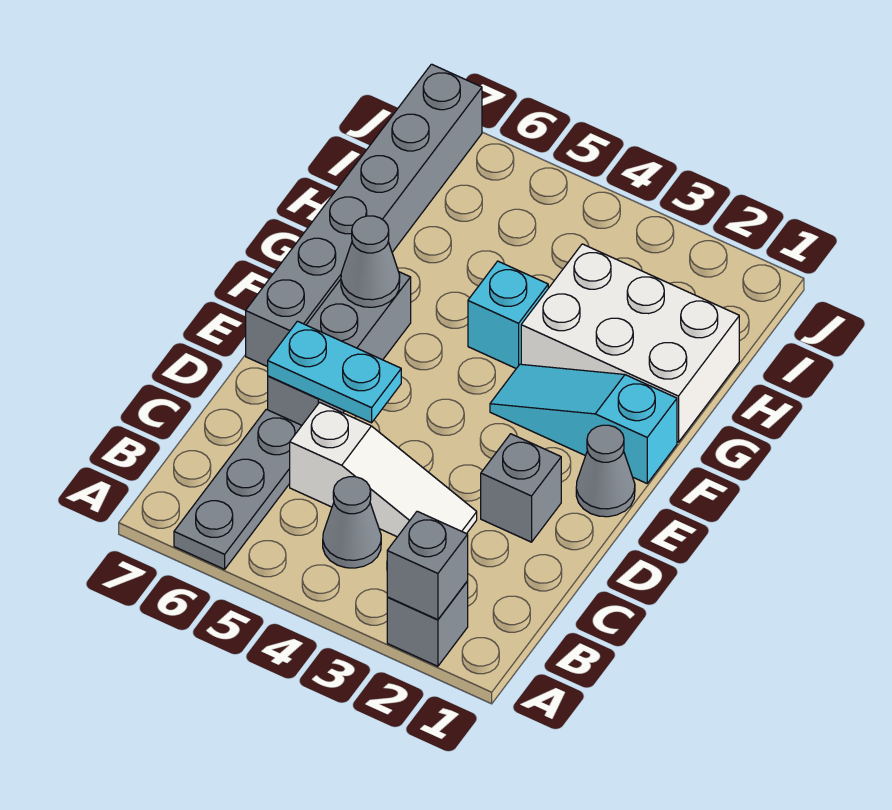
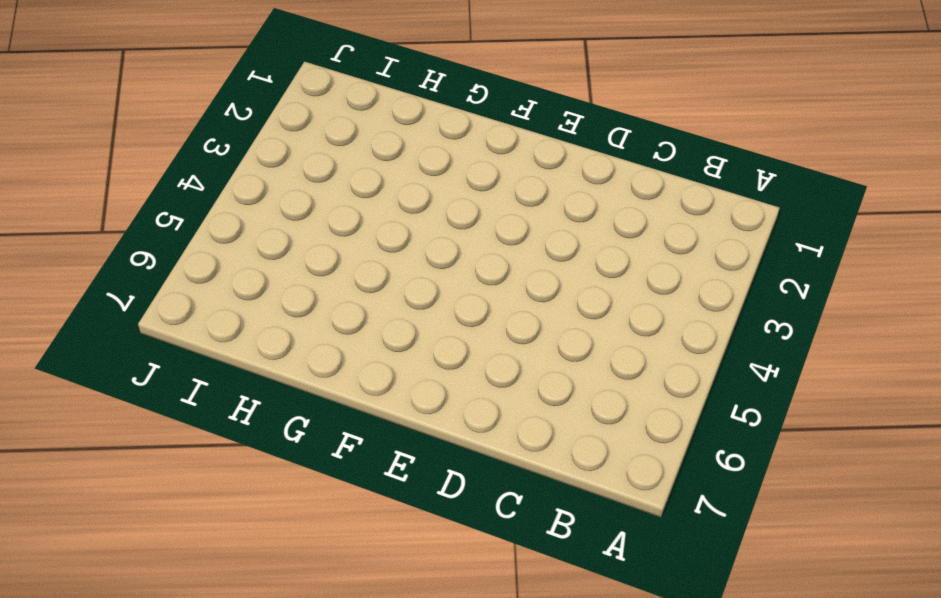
none -> grey 1x1 brick [387,581,468,666]
none -> grey 1x3 plate [174,409,302,569]
none -> grey 1x1 cone [323,477,381,568]

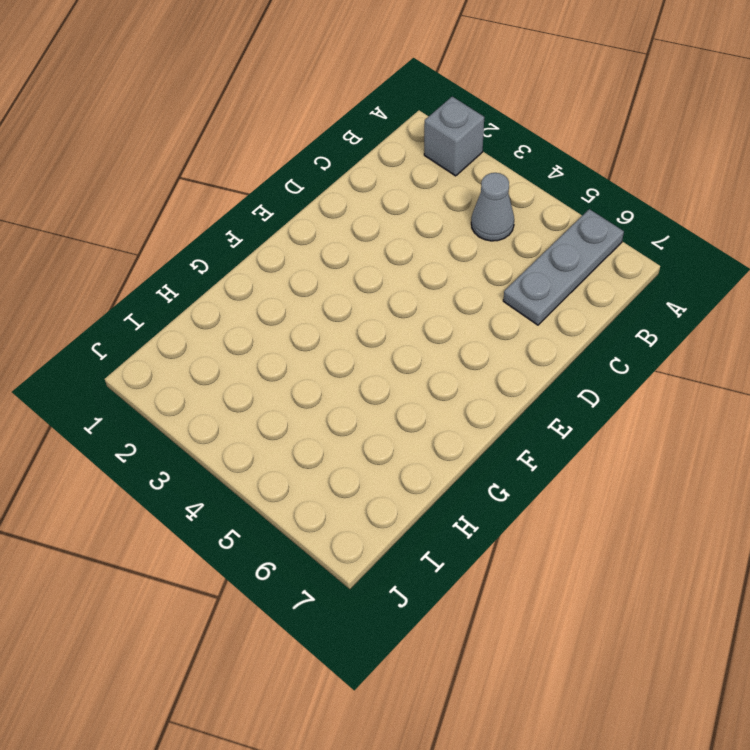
none -> white 1x3 slope [290,403,477,537]
none -> grey 1x1 brick [481,434,561,542]
none -> grey 1x3 brick [268,272,411,425]

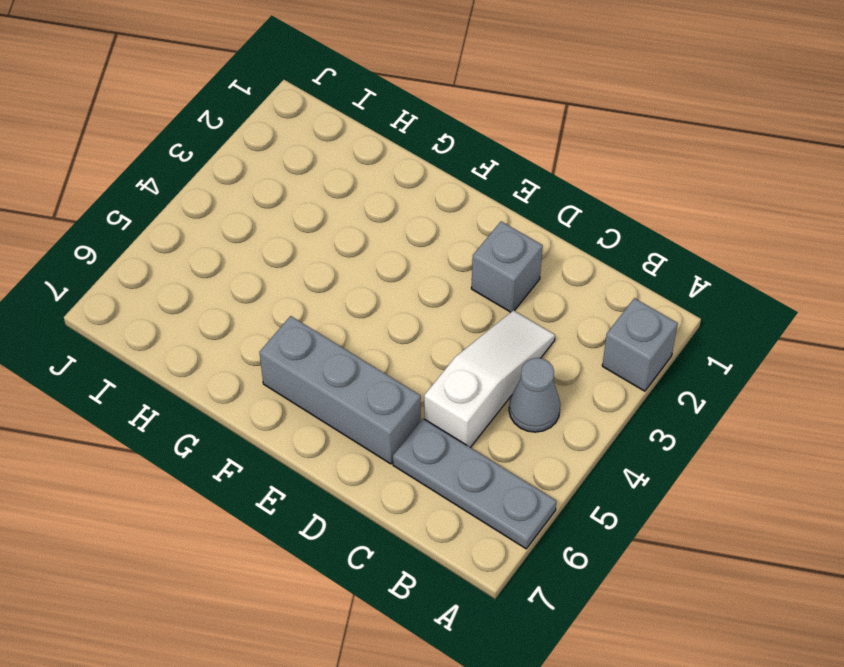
none -> grey 1x1 cone [576,425,635,517]
none -> grey 1x6 brick [246,64,482,367]
none -> cyan 1x3 slope [490,364,677,483]

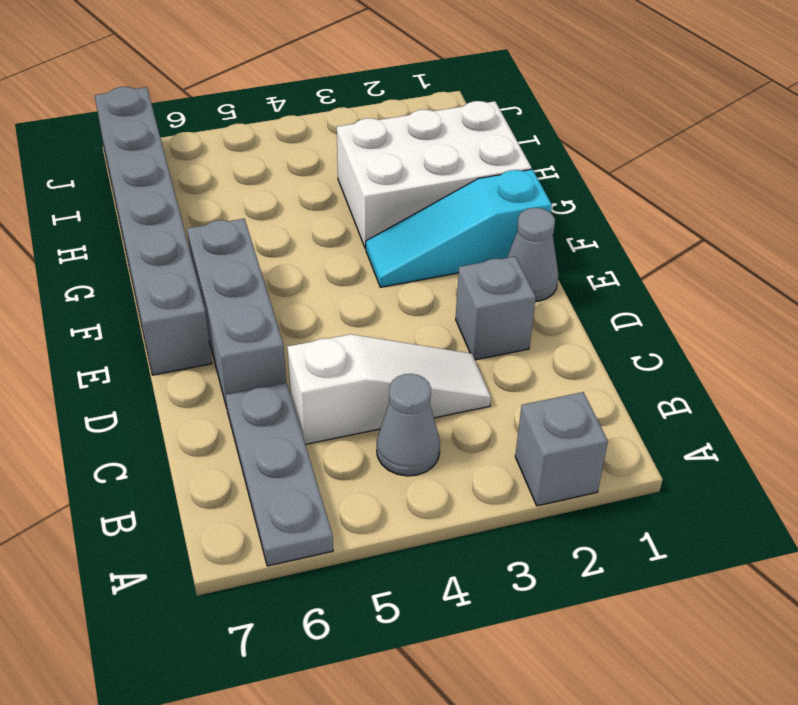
none -> cyan 1x1 brick [468,261,548,368]
none -> grey 1x1 brick [387,511,468,620]
none -> cyan 1x2 plate [268,321,401,423]

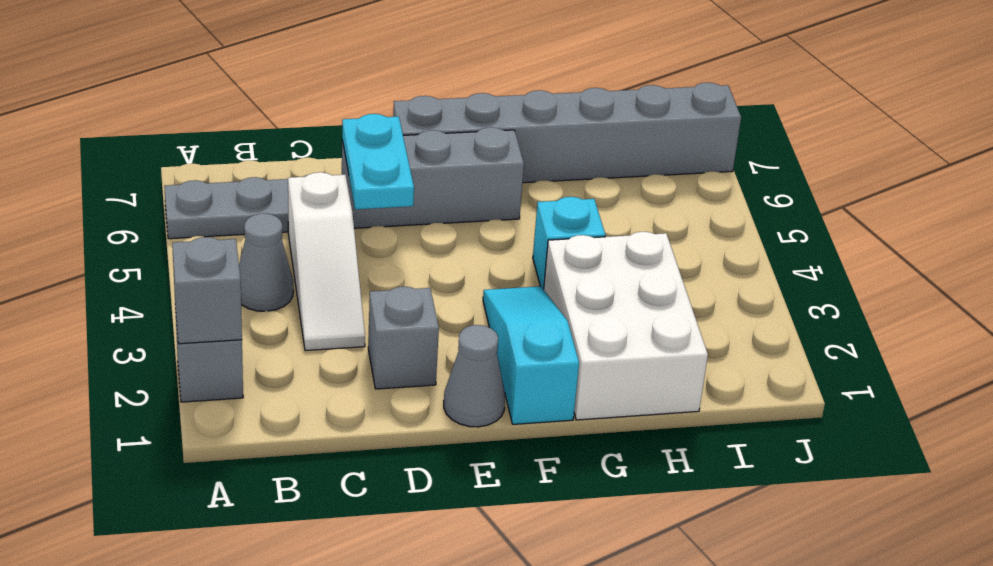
none -> grey 1x1 cone [341,216,400,307]

